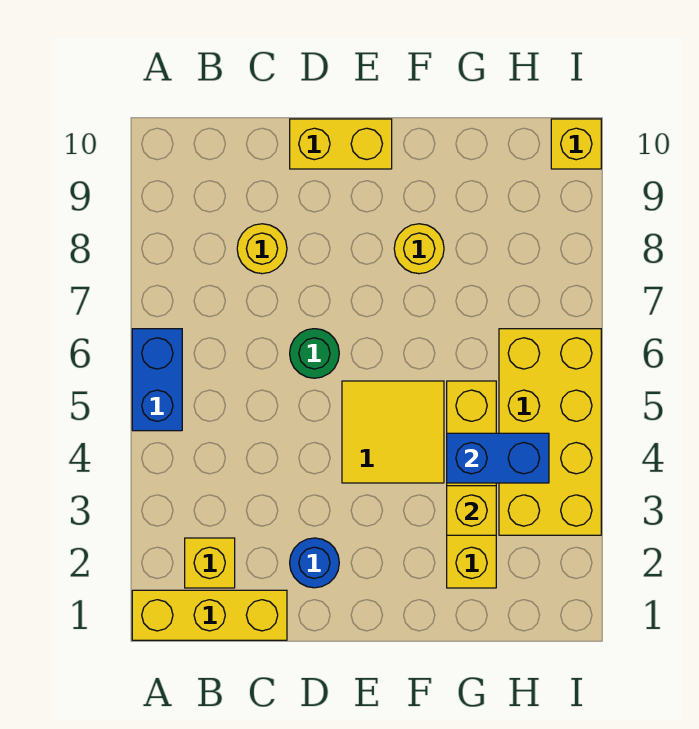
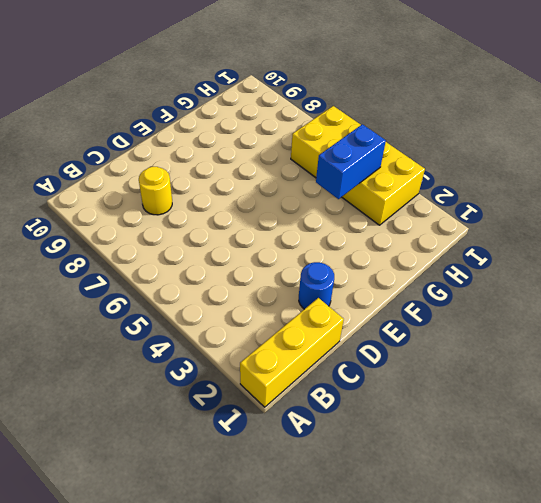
none -> blue 1x2 brick [132,329,182,431]
none -> yellow 1x1 brick [185,538,235,588]
none -> green 1x1 round brick [290,329,339,378]

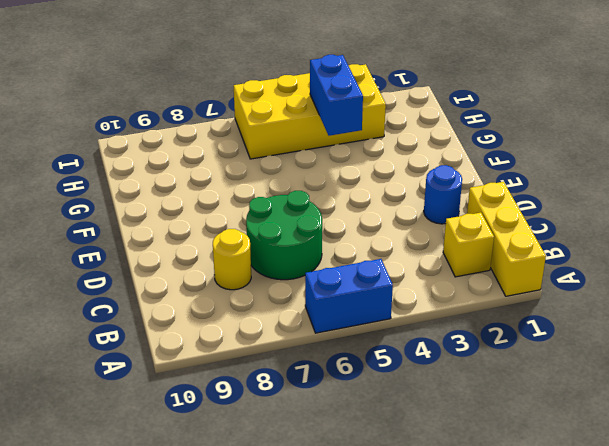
green 2x2 round brick [246,191,322,280] -> green 1x1 round brick [290,329,339,378]
none -> yellow 1x2 brick [290,119,392,169]
none -> yellow 2x2 tile [342,381,444,483]
none -> yellow 1x1 round brick [394,224,444,274]

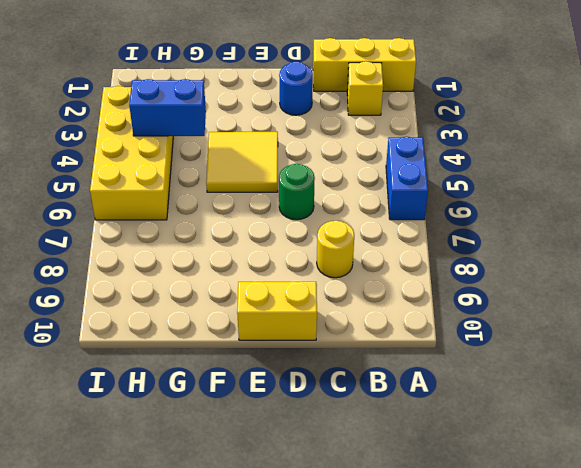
none -> yellow 1x1 round brick [394,224,444,274]
none -> yellow 1x4 brick [447,381,496,588]
none -> yellow 1x1 brick [551,119,601,169]

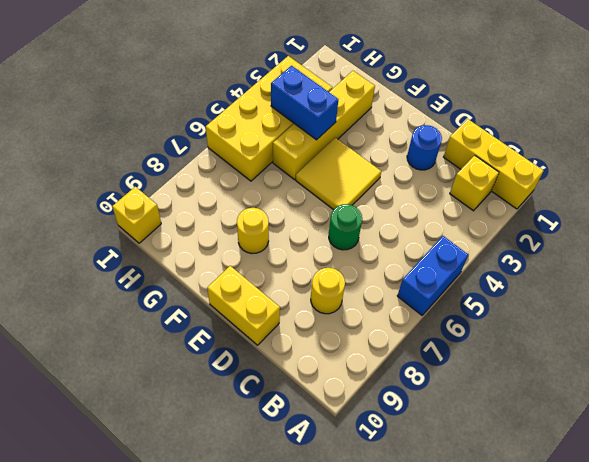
none -> yellow 1x1 brick [447,486,496,535]

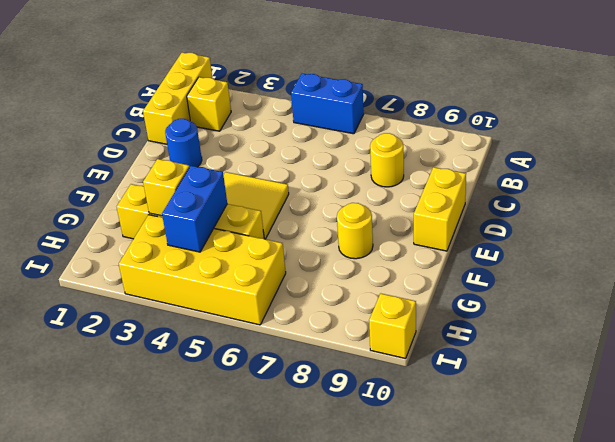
none -> green 1x1 round brick [290,329,339,378]

